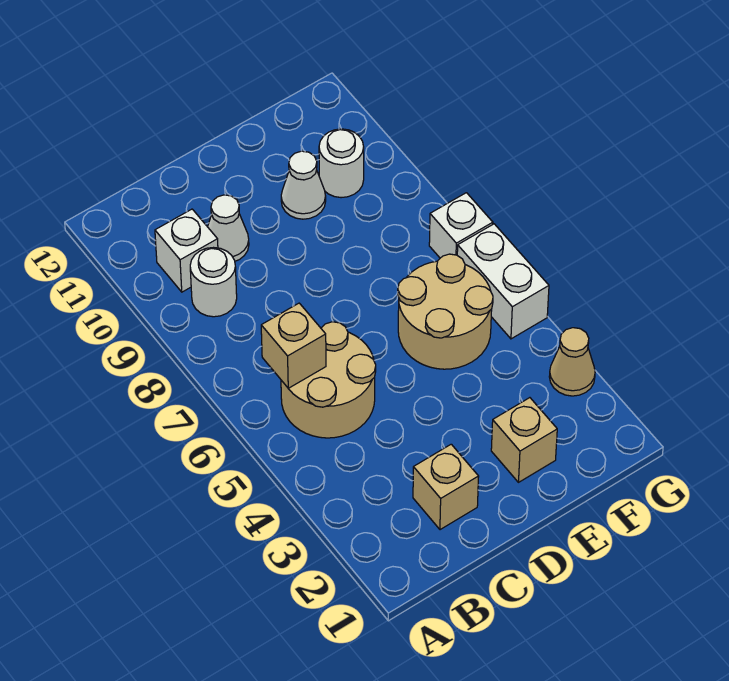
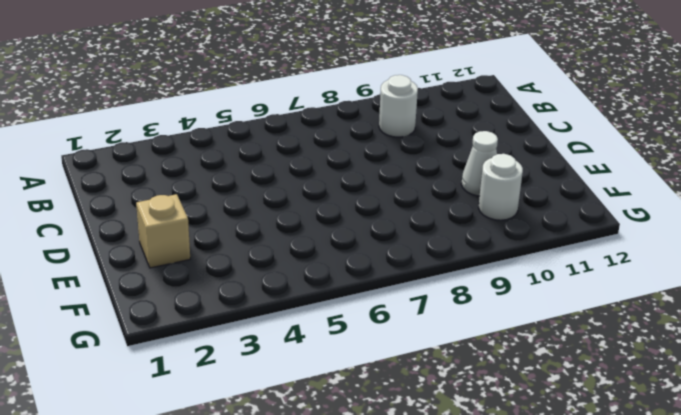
none -> tan 2x2 round brick [281,322,376,438]
none -> white 1x1 brick [155,209,218,292]
none -> tan 1x1 brick [413,444,479,530]

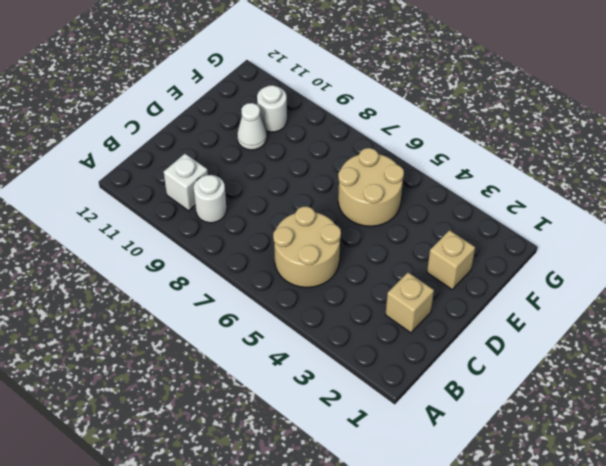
none -> white 1x1 cone [208,195,249,261]
none -> tan 1x1 cone [549,328,595,396]
none -> white 1x2 brick [457,224,549,339]

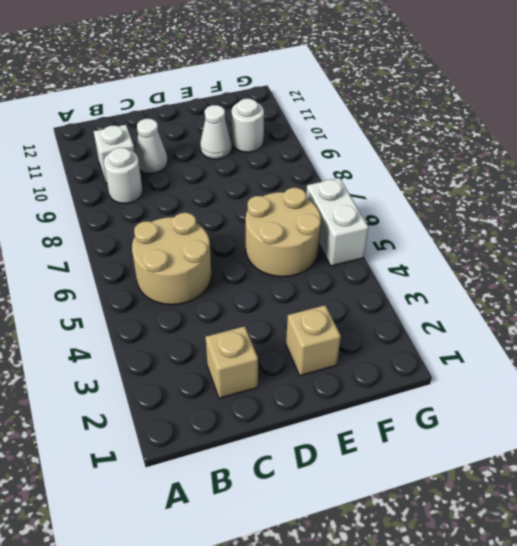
none -> tan 1x1 cone [549,328,595,396]
none -> white 1x1 brick [429,193,493,258]
none -> tan 1x1 brick [261,303,326,388]

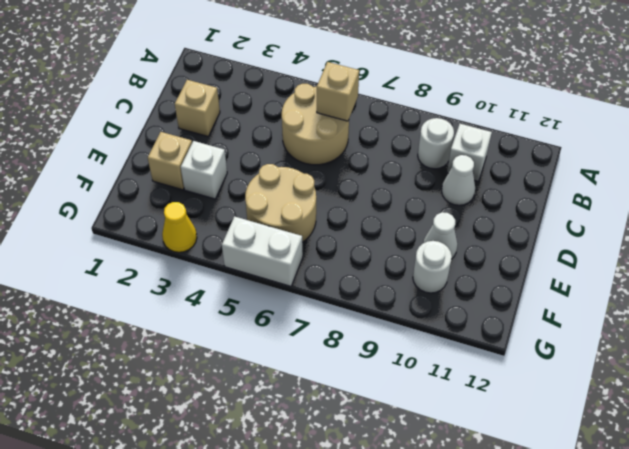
white 1x1 brick [181,141,227,199] -> white 1x1 brick moved to [429,193,493,258]
yellow 1x1 cone [162,202,197,252] -> tan 1x1 cone [549,328,595,396]

